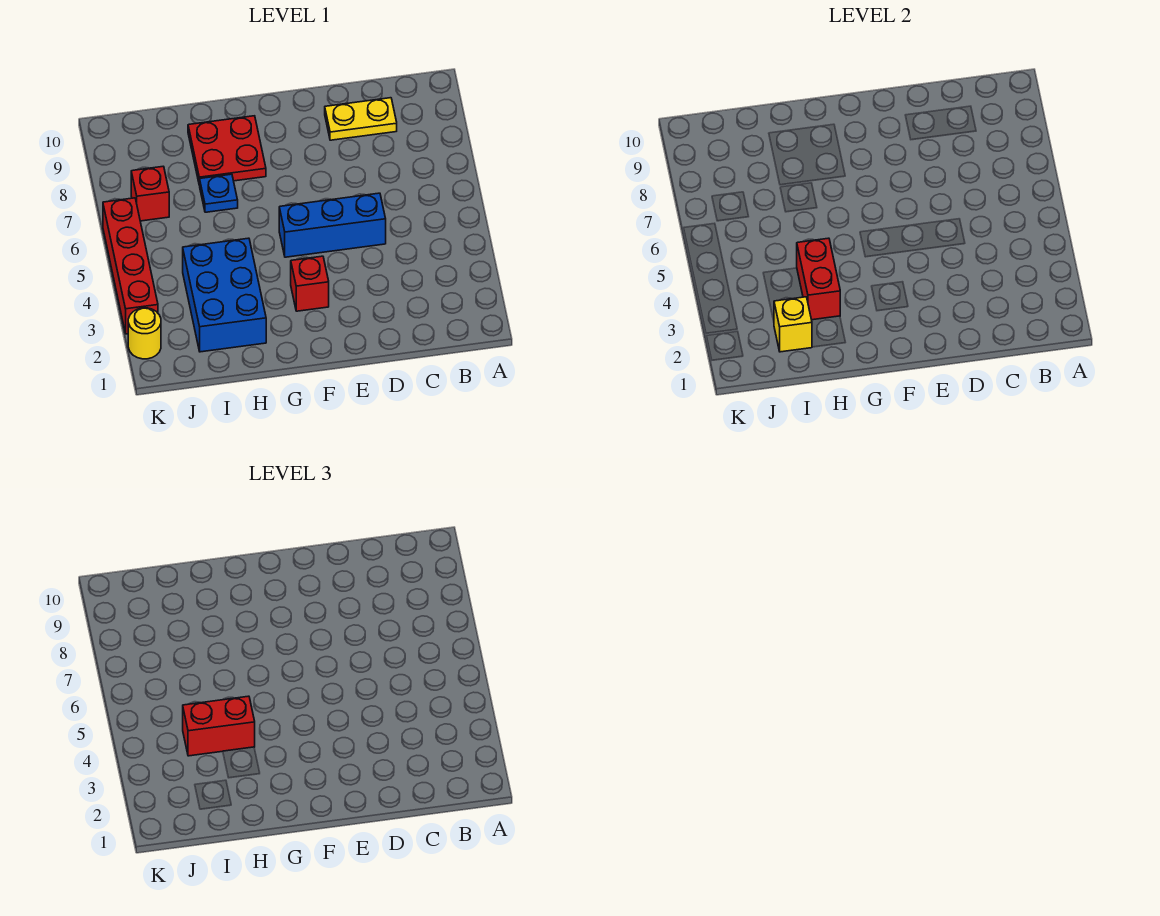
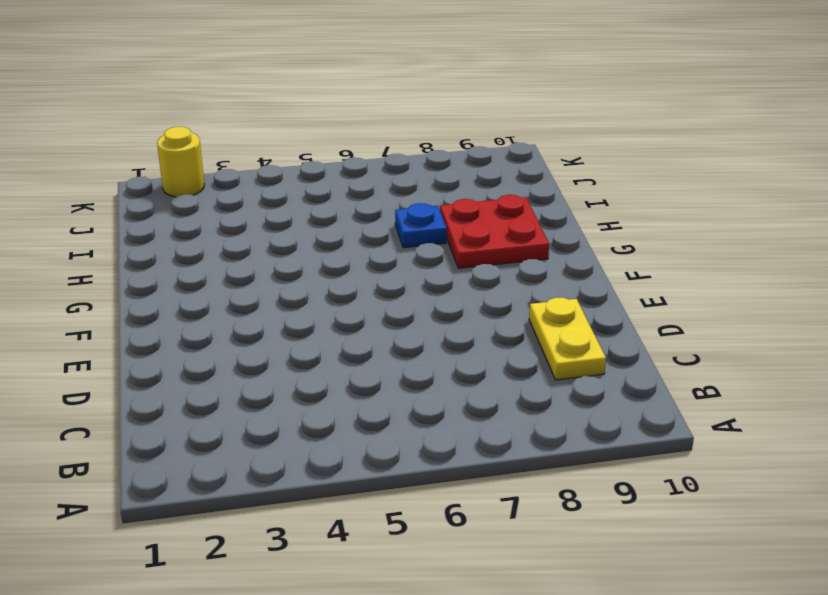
none -> blue 1x3 brick [279,193,386,257]
none -> red 1x1 brick [291,256,329,311]
none -> blue 2x3 brick [183,238,266,352]

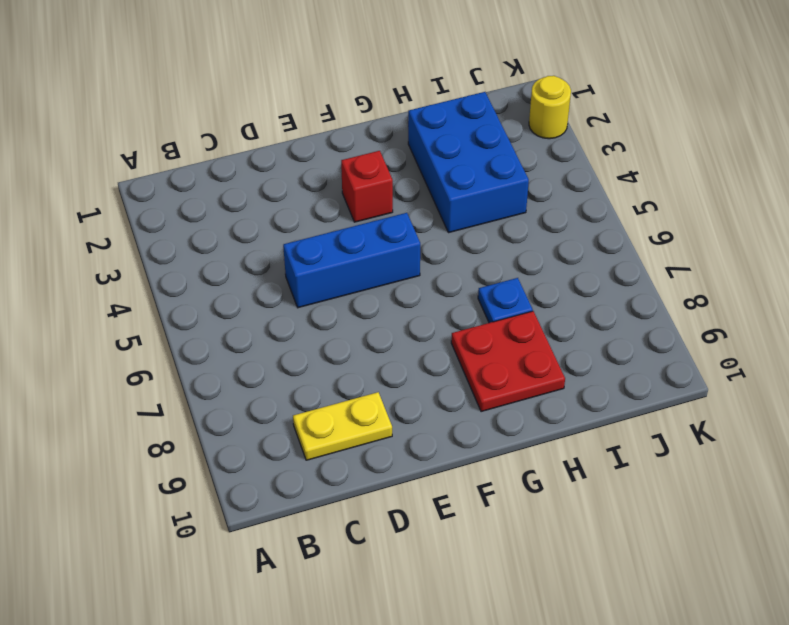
none -> red 1x1 brick [131,166,169,221]
none -> red 1x4 brick [103,198,158,334]
none -> red 1x2 brick [797,238,840,320]

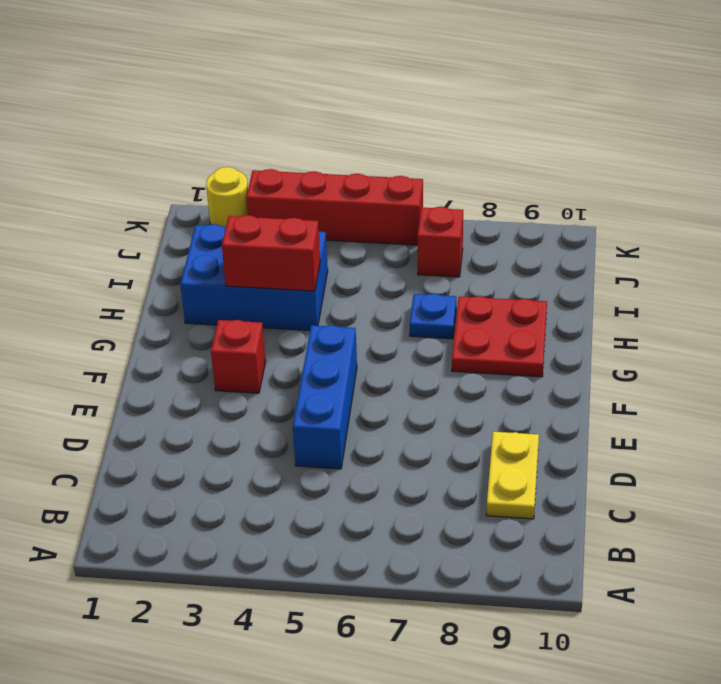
none -> yellow 1x1 brick [774,297,812,352]
none -> red 1x2 brick [183,696,255,756]

